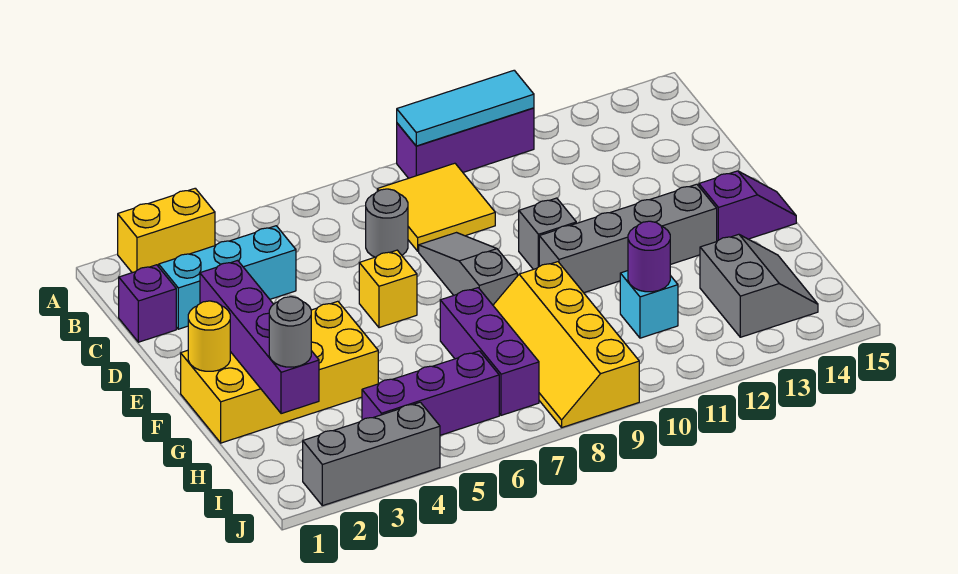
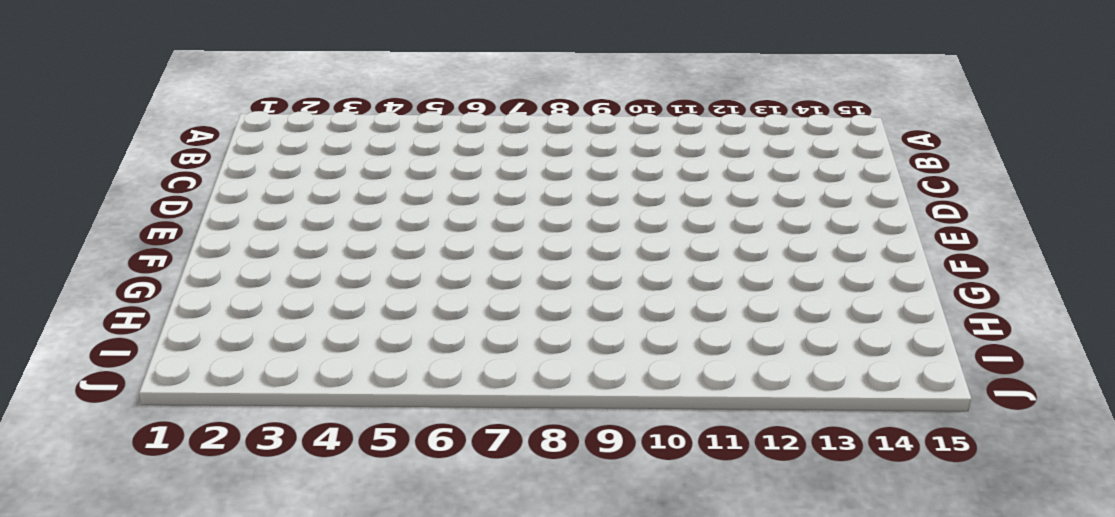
none -> yellow 1x2 brick [118,188,215,273]
none -> purple 1x3 brick [397,108,534,178]
none -> yellow 2x2 tile [377,163,495,251]

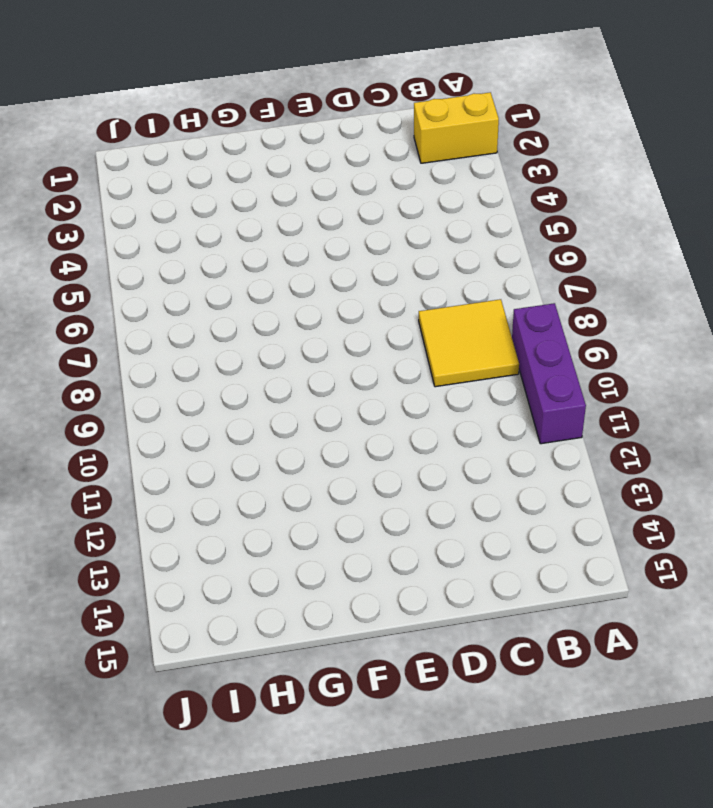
yellow 1x2 brick [414,92,499,163] -> yellow 1x2 brick turned to [118,188,215,273]
none -> purple 1x1 brick [119,265,176,342]
none -> cyan 1x3 brick [159,226,296,329]
none -> grey 1x1 round brick [366,189,408,257]

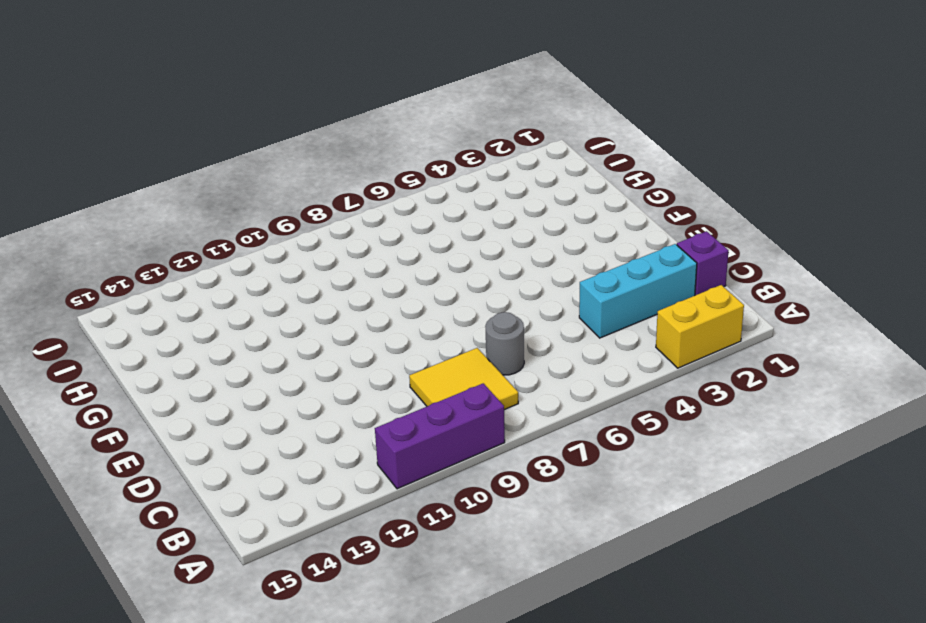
none -> grey 1x3 slope [419,233,517,305]
none -> yellow 1x1 brick [359,250,417,328]
none -> grey 1x1 brick [519,198,576,269]

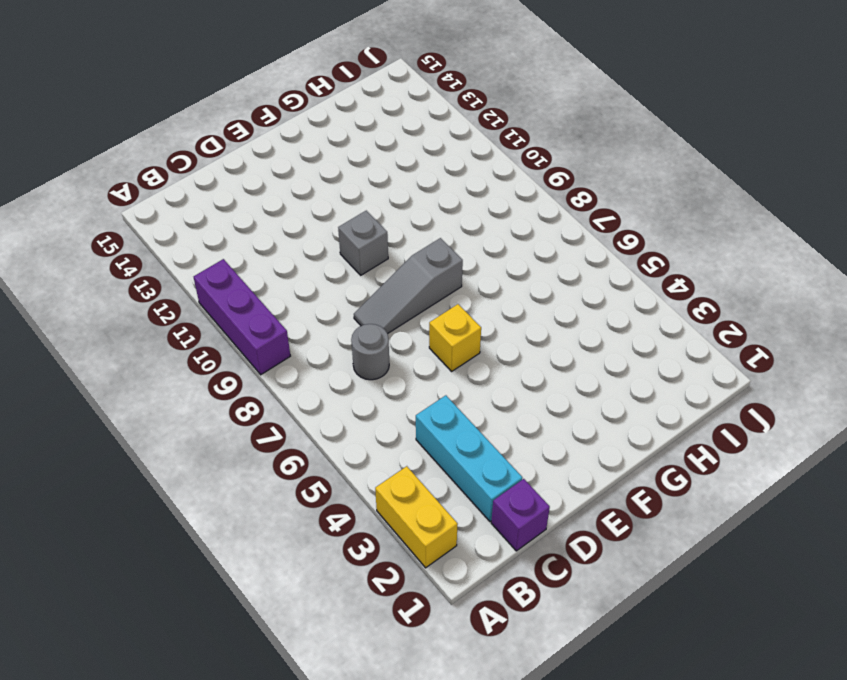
none -> yellow 2x2 tile [377,163,495,251]
none -> yellow 2x4 brick [181,301,378,443]
none -> grey 1x4 brick [539,184,717,293]

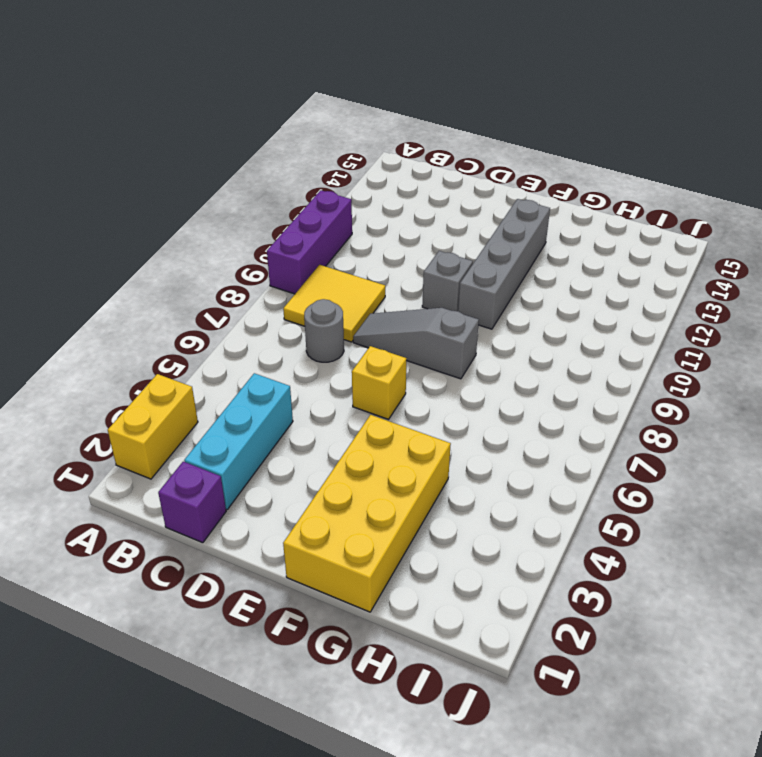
none -> purple 1x2 slope [699,171,796,241]
none -> purple 1x3 brick [440,288,539,415]
none -> yellow 2x4 slope [493,262,639,427]

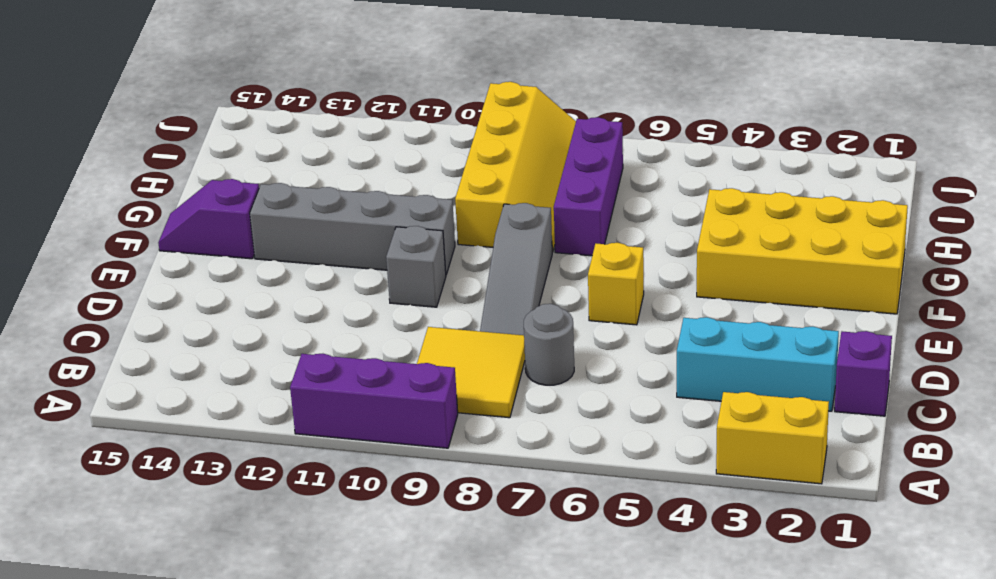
none -> cyan 1x1 brick [620,271,678,338]
none -> grey 2x2 slope [700,234,818,337]
none -> purple 1x3 brick [362,351,499,435]

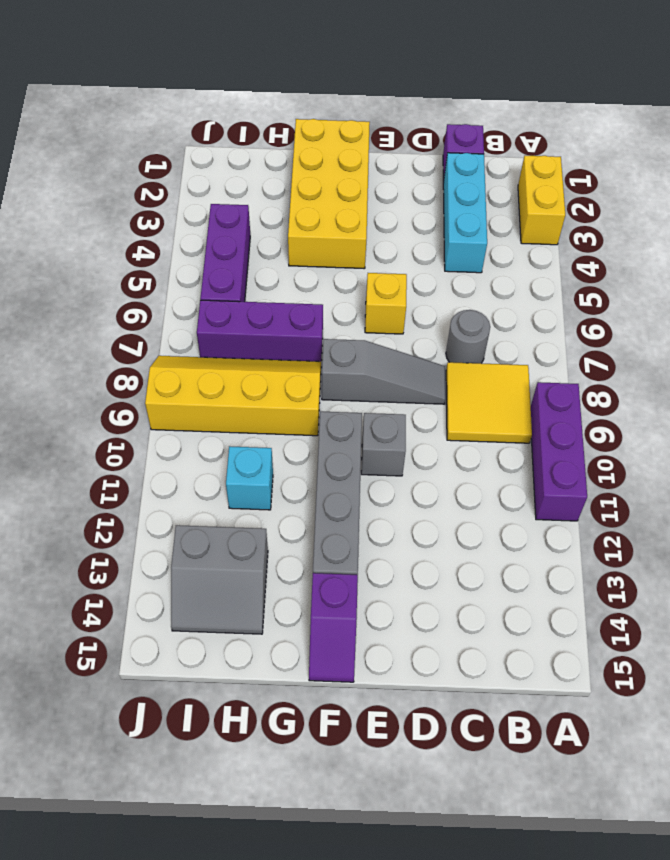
none -> grey 1x3 brick [303,402,440,506]
none -> cyan 1x3 tile [397,70,534,146]
none -> purple 1x4 brick [200,260,319,414]

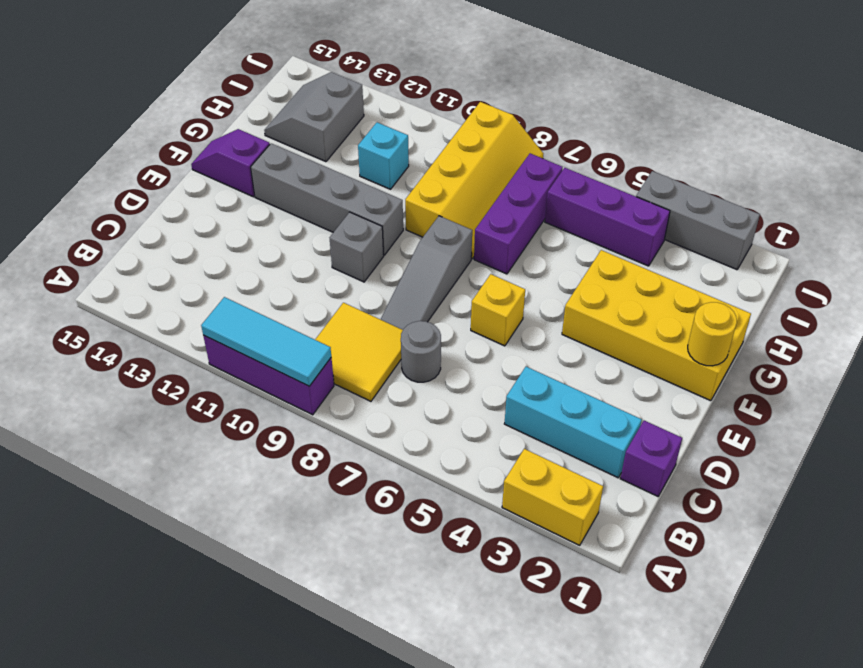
none -> purple 1x4 brick [200,260,319,414]
none -> purple 1x1 round brick [628,221,670,292]
none -> grey 1x1 round brick [269,297,311,367]

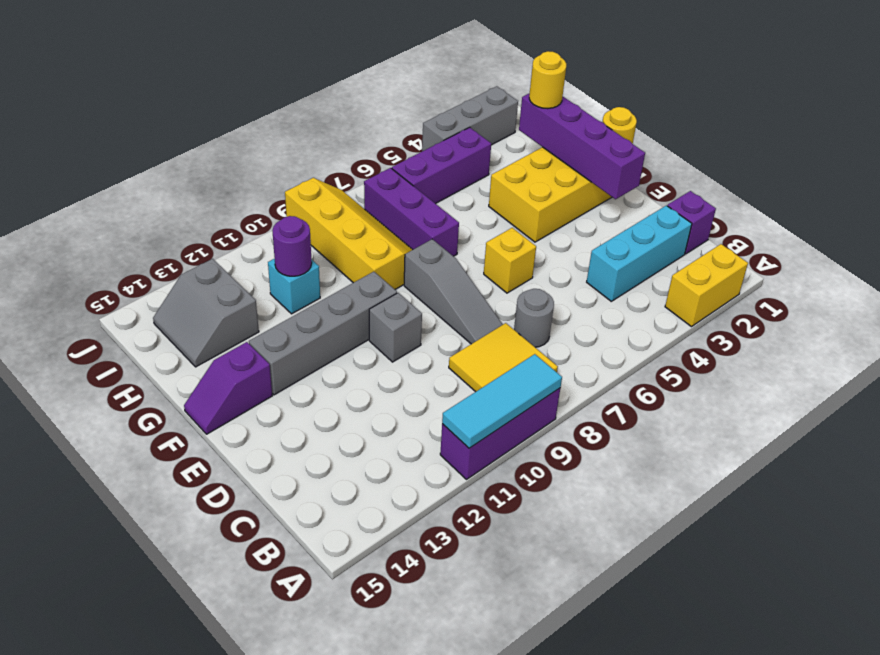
yellow 1x1 round brick [529,51,566,109] -> grey 1x1 round brick [269,297,311,367]

